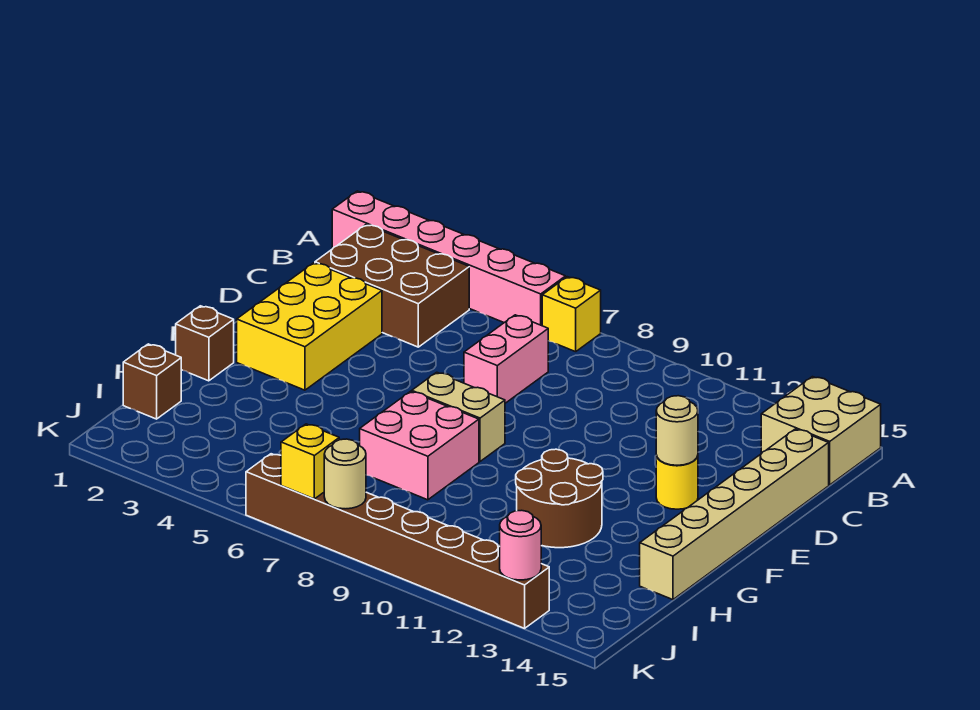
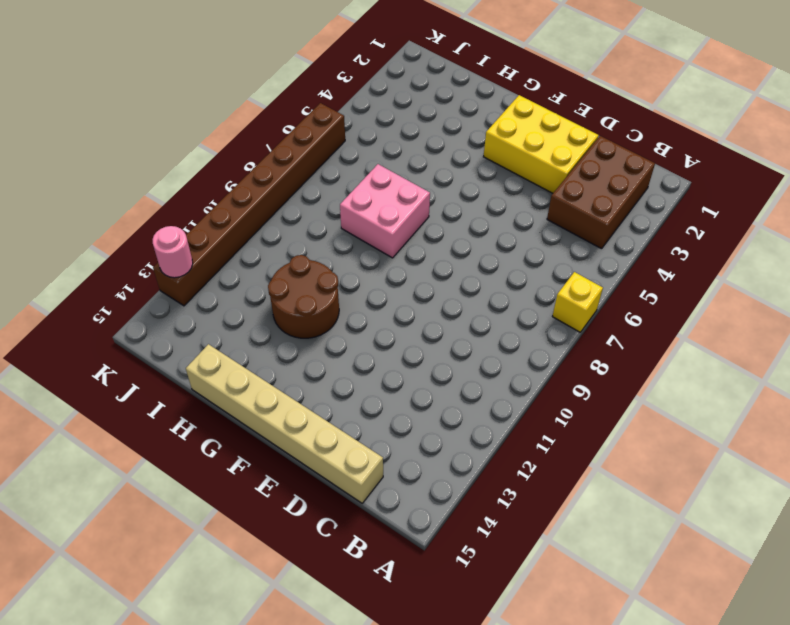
none -> pink 1x6 brick [332,191,566,326]
none -> tan 2x2 brick [761,377,881,485]
none -> pink 1x2 brick [464,315,548,403]

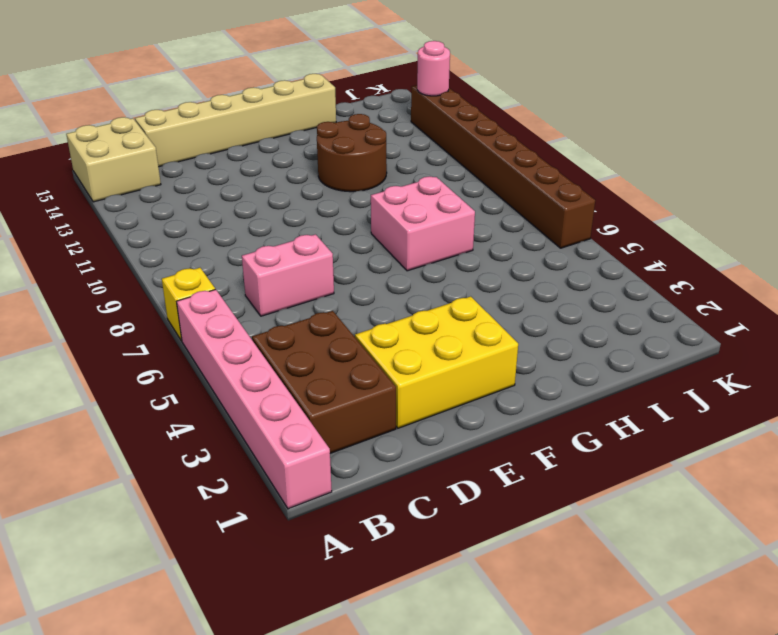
none -> yellow 1x1 round brick [656,455,698,509]
none -> tan 1x2 brick [412,372,505,461]
none -> brown 1x1 brick [176,306,234,381]

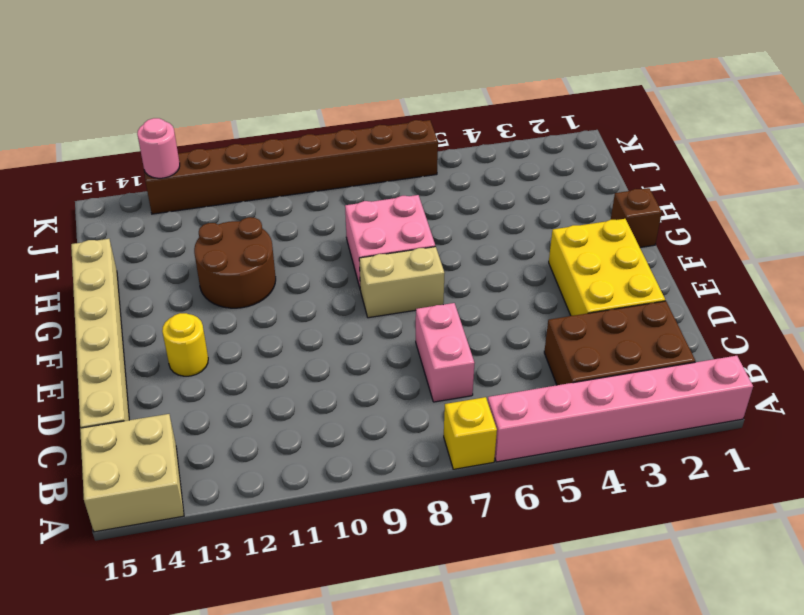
none -> brown 1x1 brick [123,344,181,419]
none -> tan 1x1 round brick [656,396,698,465]
none -> yellow 1x1 brick [281,424,339,499]

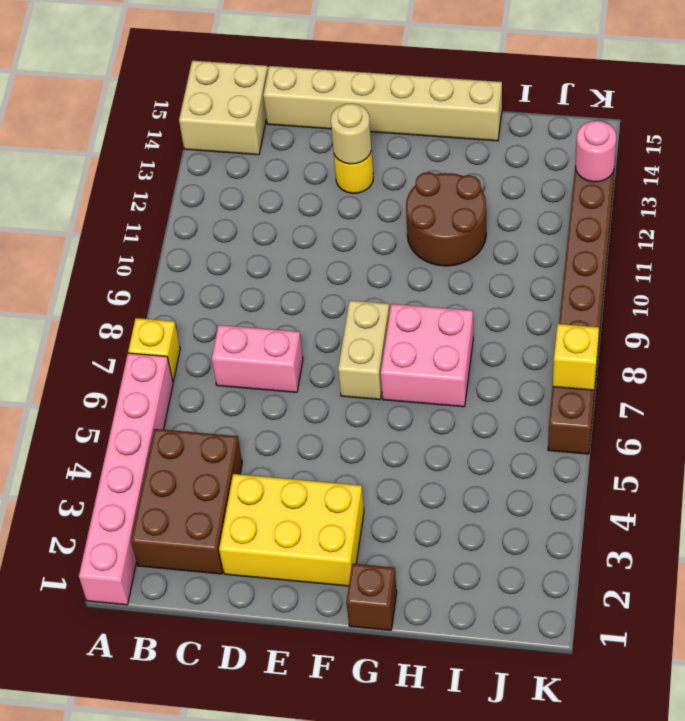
none -> brown 1x1 brick [123,344,181,419]
none -> tan 1x1 round brick [324,439,366,509]

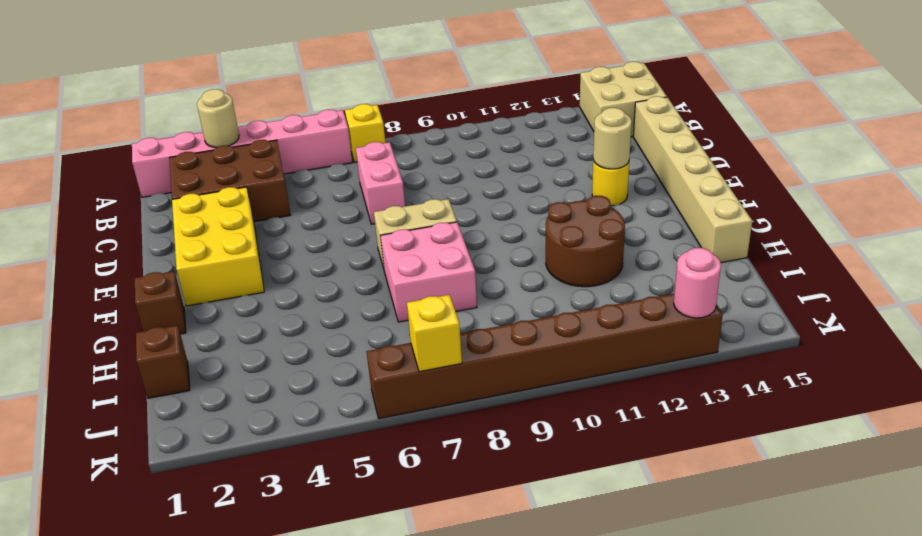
tan 1x1 round brick [197,89,239,148] -> tan 1x1 round brick moved to [324,439,366,509]

